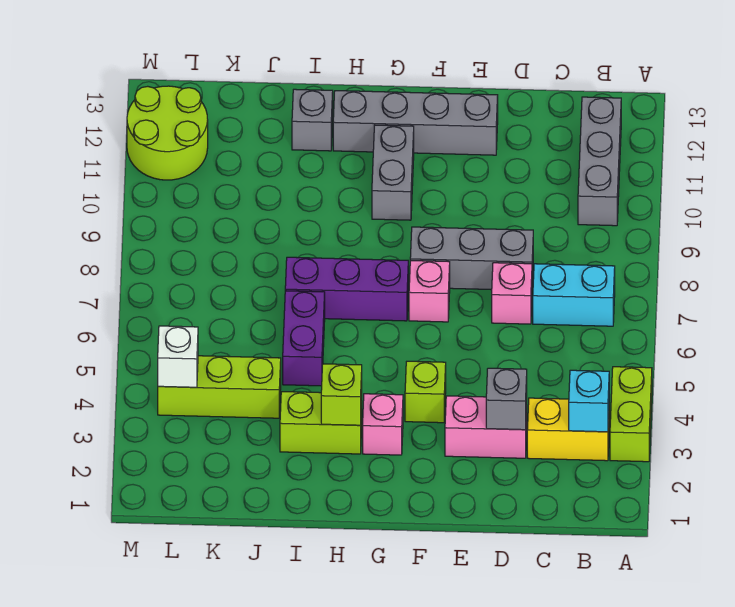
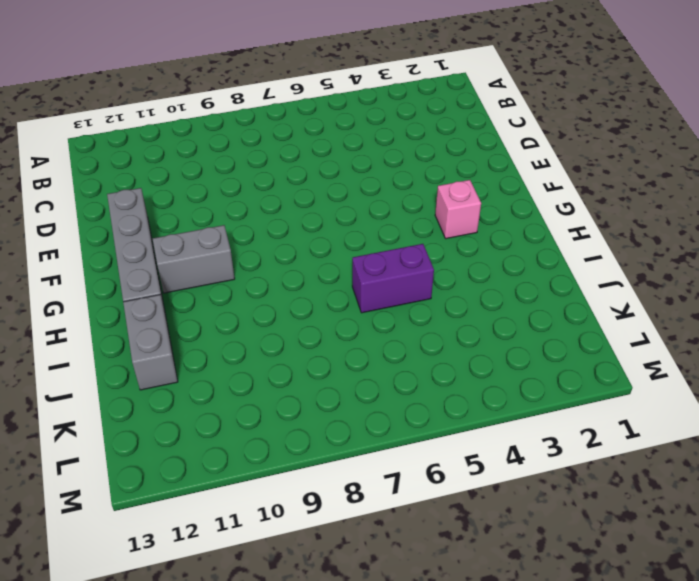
grey 1x2 brick [123,294,178,390] -> grey 1x1 brick [292,89,333,151]
none -> lime 1x2 brick [610,367,652,462]
none -> yellow 1x2 brick [527,398,609,461]
none -> cyan 1x2 brick [533,264,615,326]

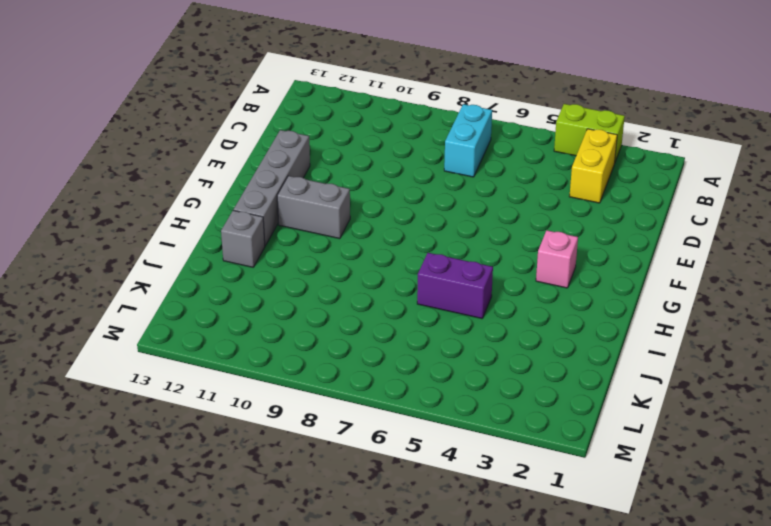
none -> grey 1x3 brick [578,97,621,226]
none -> pink 1x2 brick [445,396,527,458]
none -> pink 1x1 brick [492,263,532,324]

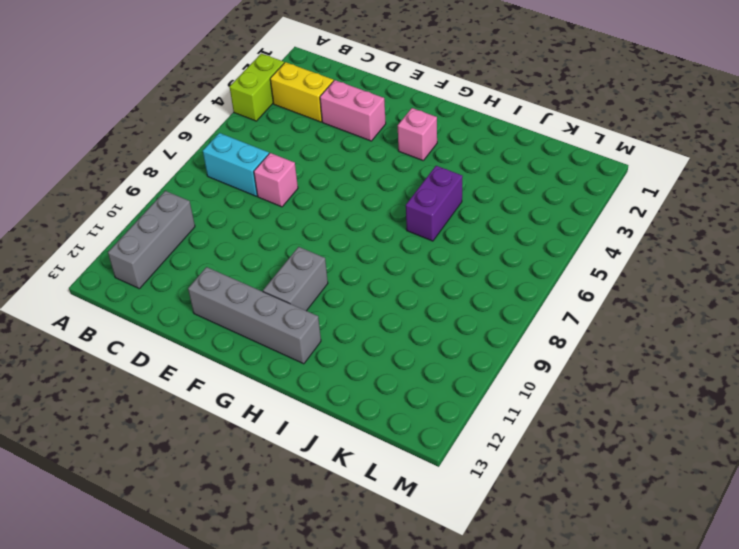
none -> grey 1x3 brick [410,227,533,290]
none -> lime 1x1 brick [405,361,446,423]
none -> pink 1x1 brick [409,261,450,322]

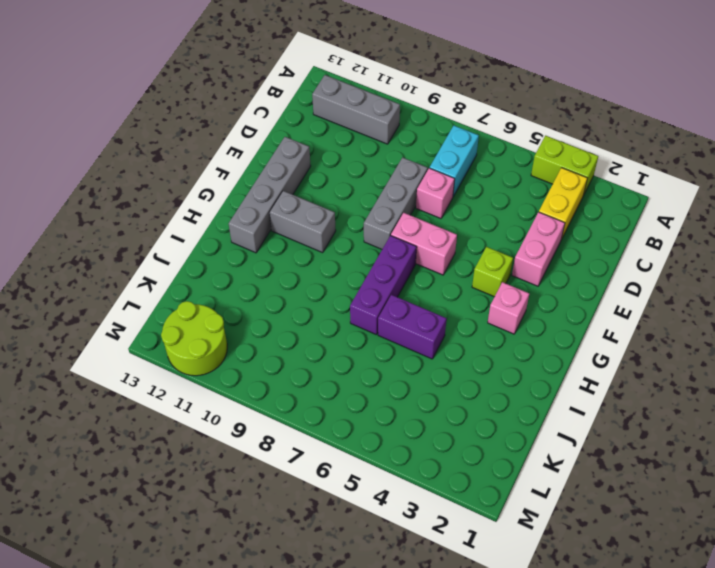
pink 1x2 brick [391,213,457,275] -> pink 1x1 brick [409,261,450,322]
none -> lime 1x2 brick [280,392,362,454]
none -> grey 1x1 brick [292,89,333,151]
none -> lime 1x3 brick [158,356,281,418]

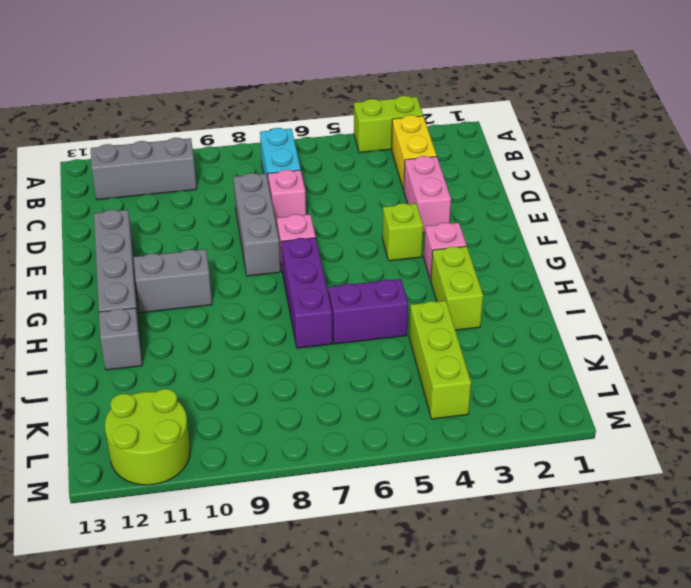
none -> cyan 1x1 brick [569,370,609,432]
none -> grey 1x1 brick [486,368,527,430]
none -> lime 1x1 brick [321,364,362,425]

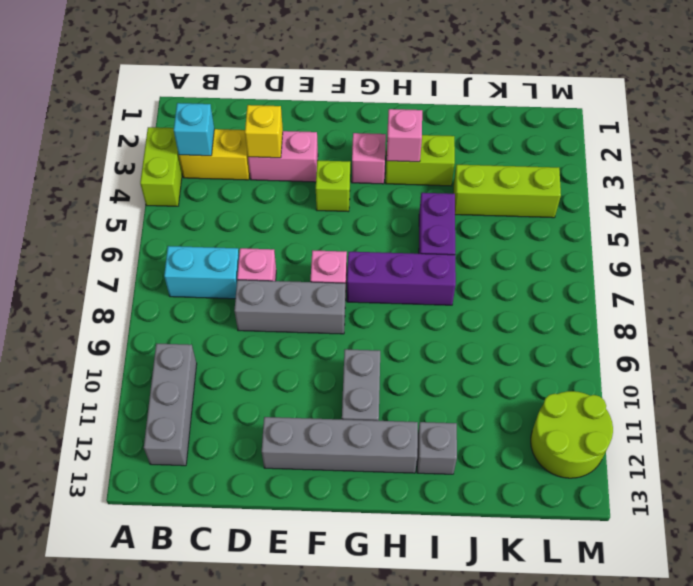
yellow 1x1 brick [245,105,283,158] -> grey 1x1 brick [486,368,527,430]
pink 1x1 brick [387,109,422,162] -> lime 1x1 brick [321,364,362,425]
none -> white 1x1 brick [158,326,198,387]

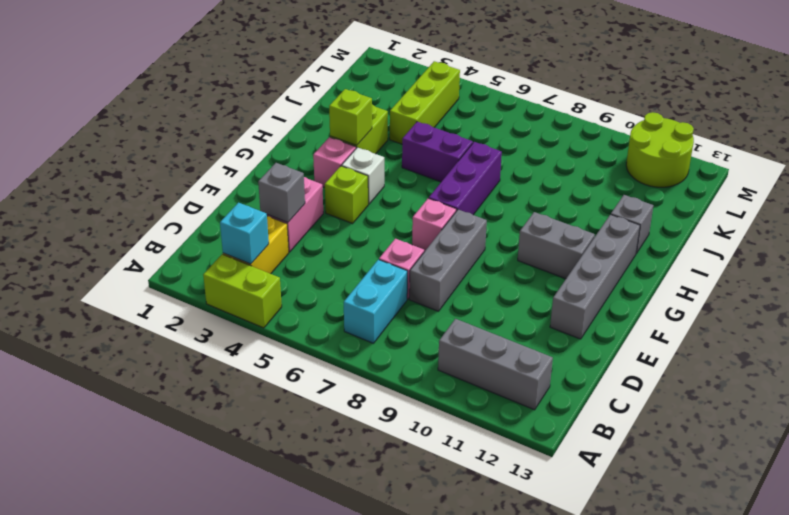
white 1x1 brick [342,147,384,204] -> white 1x1 brick moved to [158,326,198,387]

